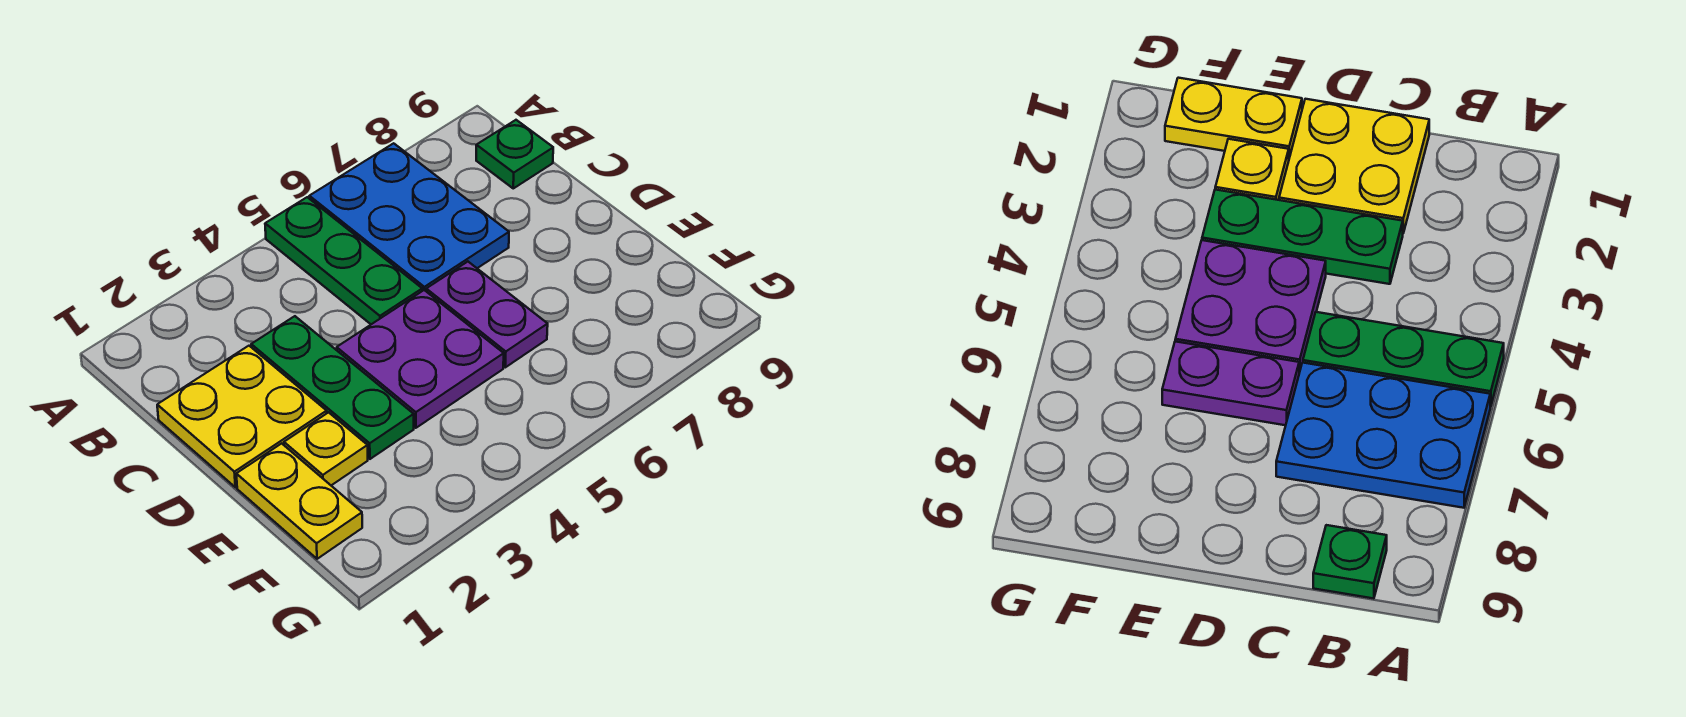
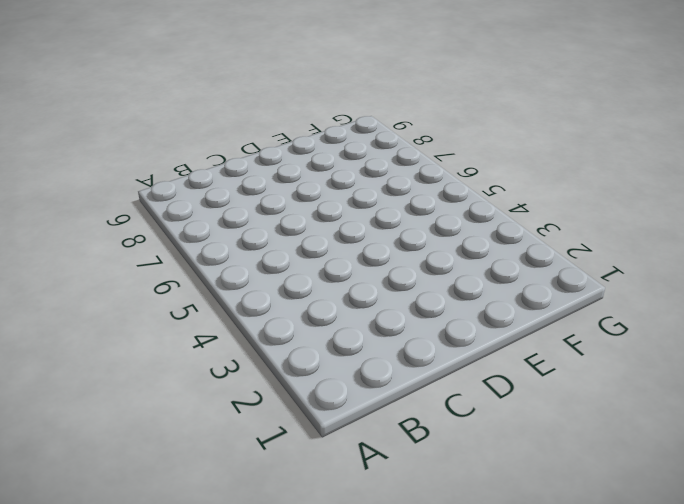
none -> green 1x3 plate [265,197,422,324]
none -> blue 2x3 plate [309,143,509,291]

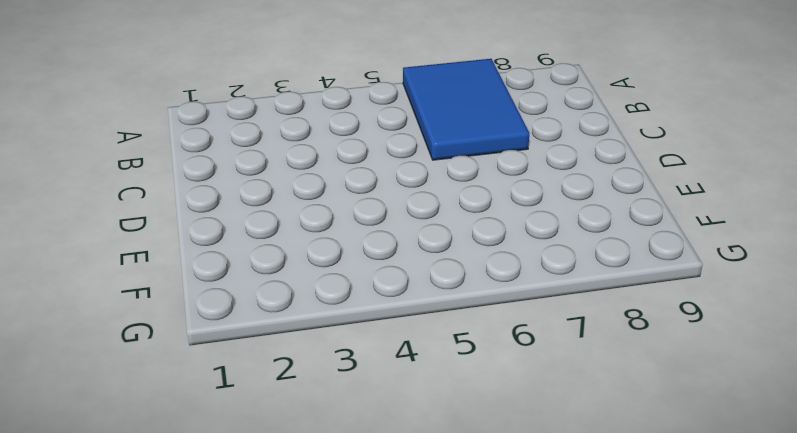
blue 2x3 tile [403,59,530,160] -> blue 2x3 plate [309,143,509,291]
none -> green 1x3 plate [265,197,422,324]
none -> green 1x1 plate [476,120,553,188]

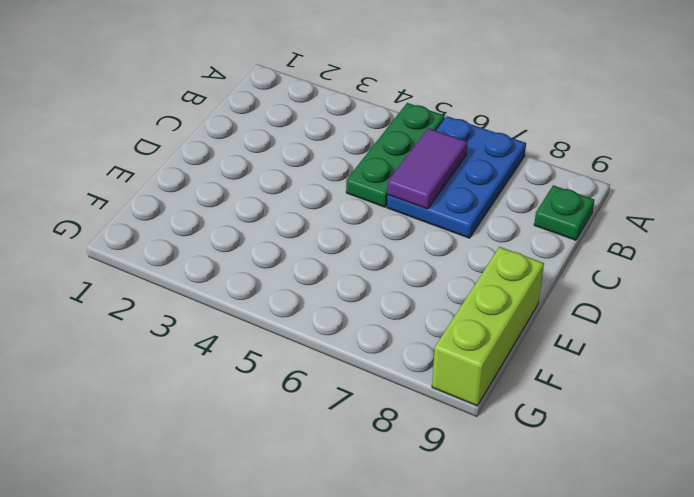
purple 1x2 tile [388,128,467,209] -> none
lime 1x3 brick [432,247,544,406] -> none
none -> yellow 2x2 plate [157,346,327,487]
none -> green 1x3 plate [251,316,414,459]

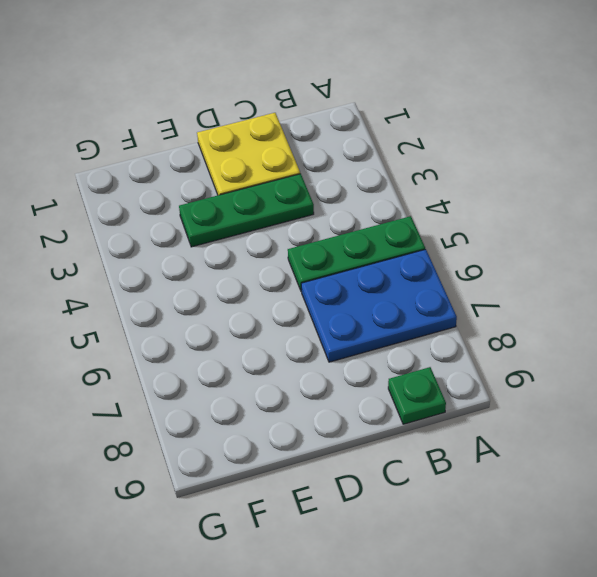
none -> purple 2x2 plate [337,290,504,428]
none -> purple 1x2 plate [426,262,548,367]

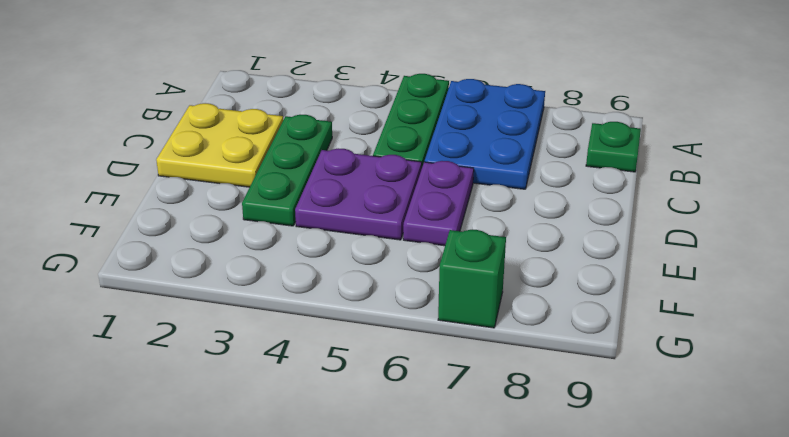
green 1x1 brick [438,230,506,328] -> none
none -> yellow 1x2 plate [236,443,362,559]
none -> yellow 1x1 plate [284,412,368,485]

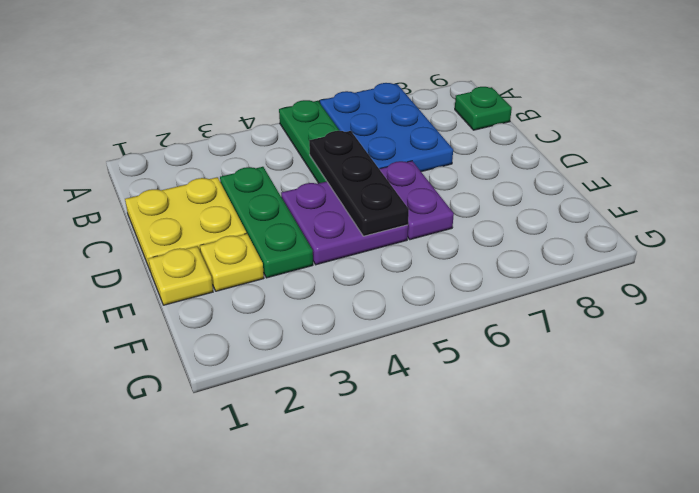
black 1x3 plate [309,131,409,236] -> none
yellow 1x1 plate [149,246,213,305] -> yellow 1x2 plate [236,443,362,559]

